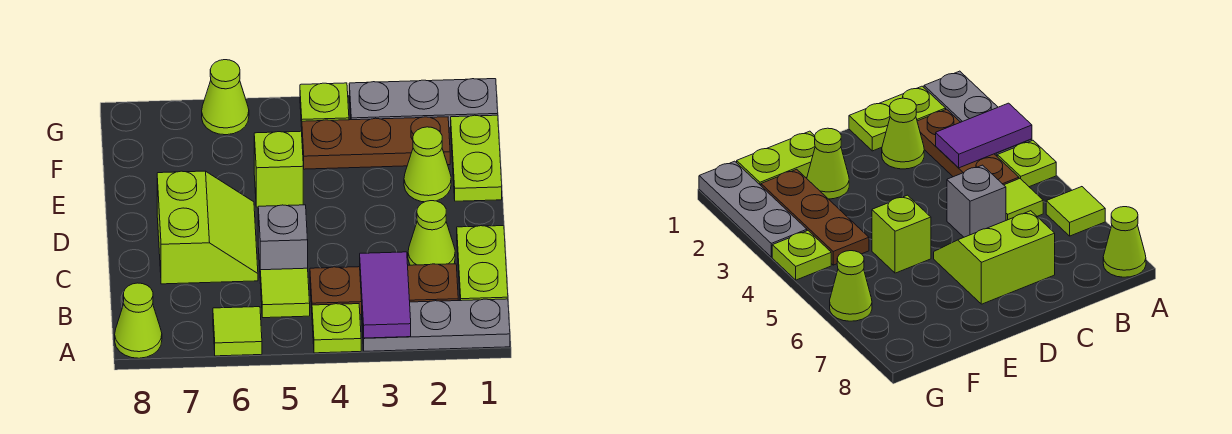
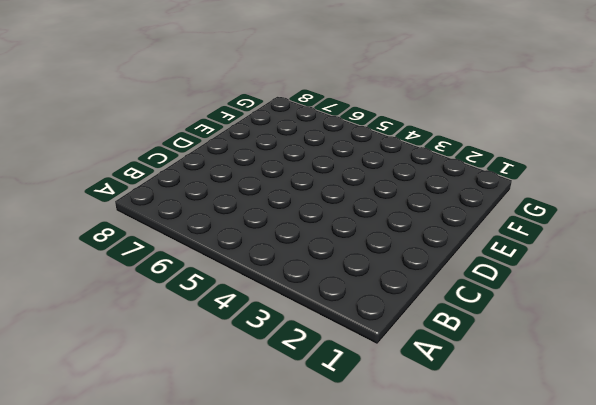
none -> grey 1x3 plate [362,299,510,351]
none -> lime 1x1 plate [312,304,361,353]
none -> lime 1x1 tile [213,307,262,356]

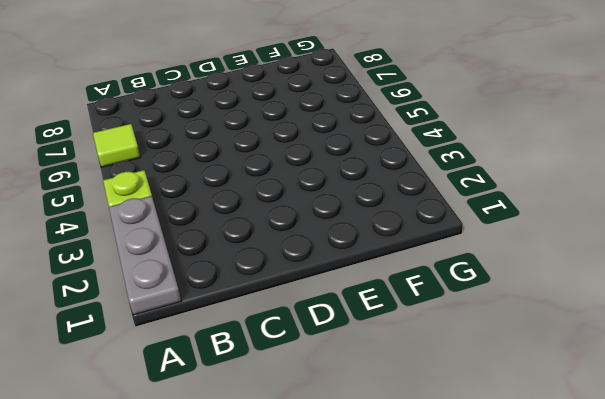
none -> lime 1x1 cone [115,283,162,358]
none -> lime 1x2 plate [457,226,508,301]
none -> brown 1x3 plate [310,264,458,315]

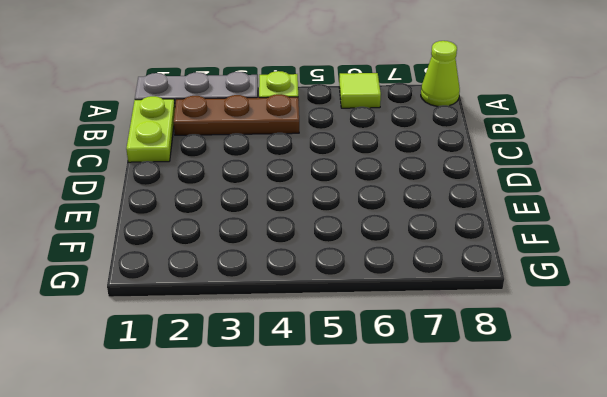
none -> lime 1x1 tile [260,268,310,318]
none -> lime 1x1 cone [408,201,455,265]
none -> grey 1x1 brick [258,205,308,270]

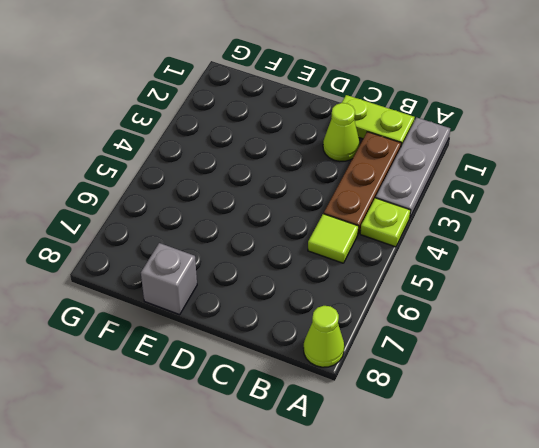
grey 1x1 brick [141,243,197,315] -> grey 1x1 brick moved to [258,205,308,270]
none -> lime 1x1 tile [213,307,262,356]
none -> lime 2x2 slope [157,171,258,284]
none -> lime 1x2 plate [451,115,502,201]

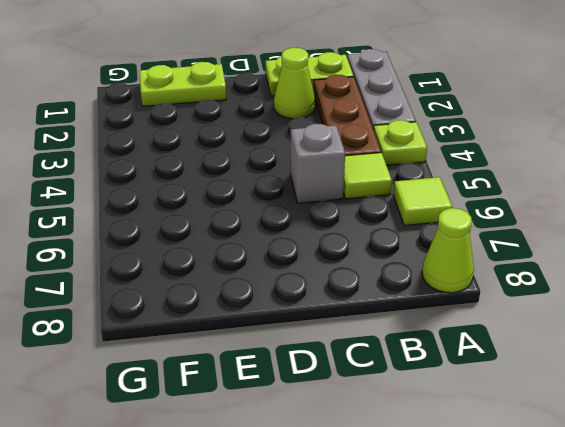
none -> lime 2x2 slope [157,171,258,284]
none -> lime 1x1 cone [404,127,451,202]
none -> lime 1x1 brick [254,131,303,207]

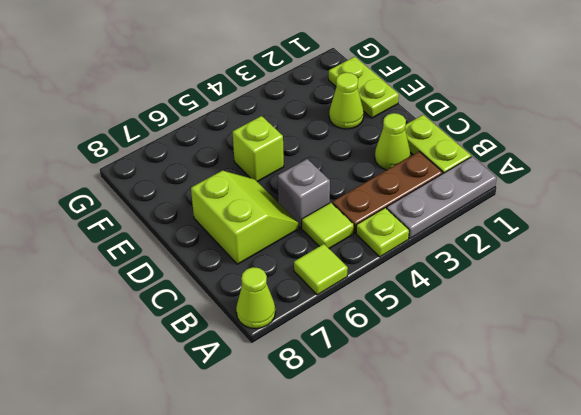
none -> brown 1x3 plate [302,117,450,169]
none -> grey 1x3 plate [349,79,498,128]
none -> lime 1x1 plate [300,83,349,127]

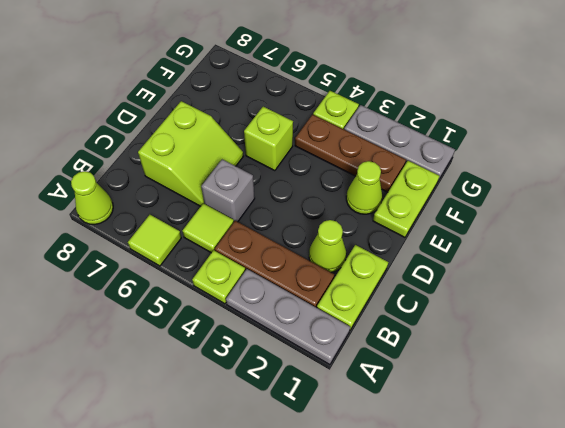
none -> lime 1x1 cone [202,60,249,135]
none -> purple 1x2 tile [360,252,411,338]

